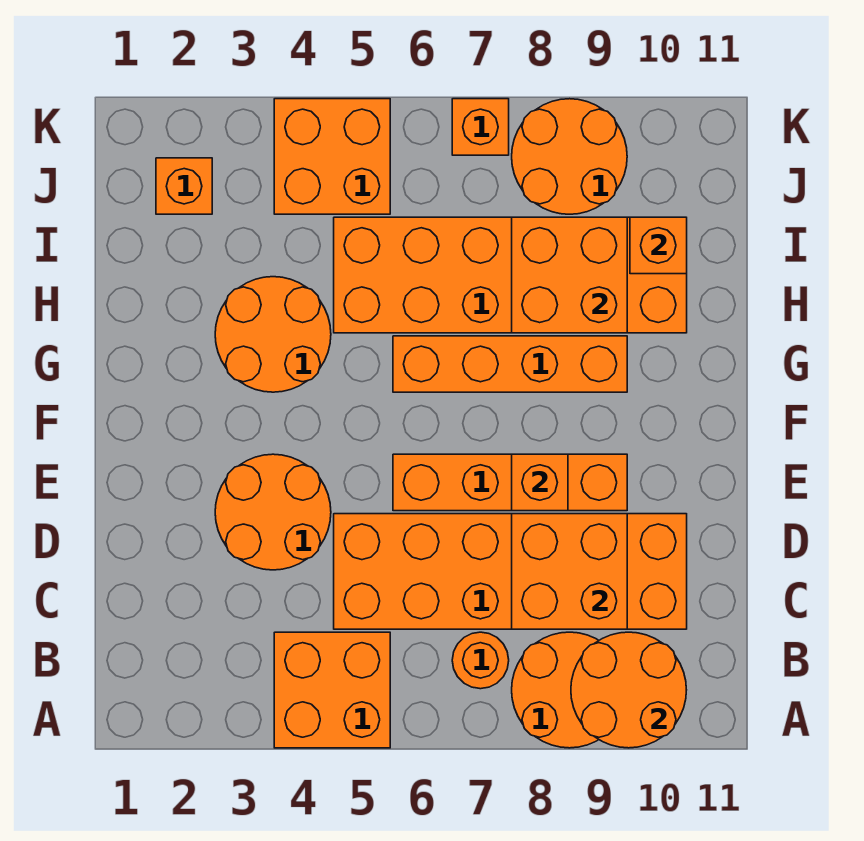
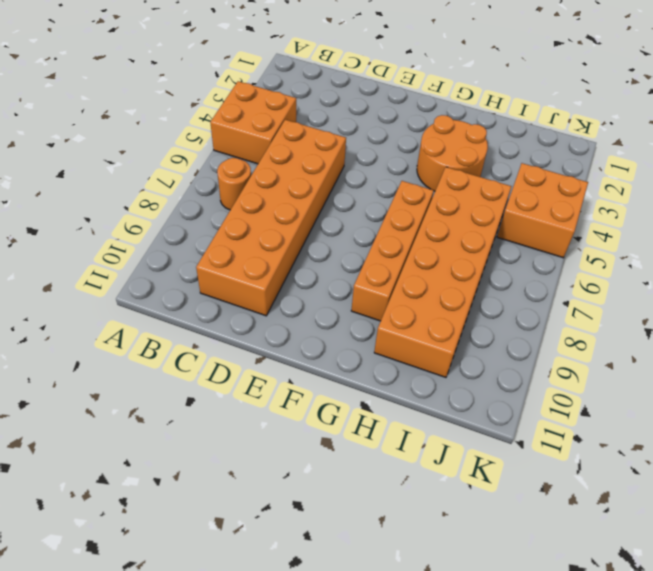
none -> orange 2x2 round brick [512,632,599,748]
none -> orange 2x2 round brick [215,454,331,570]
none -> orange 1x4 brick [393,454,627,511]

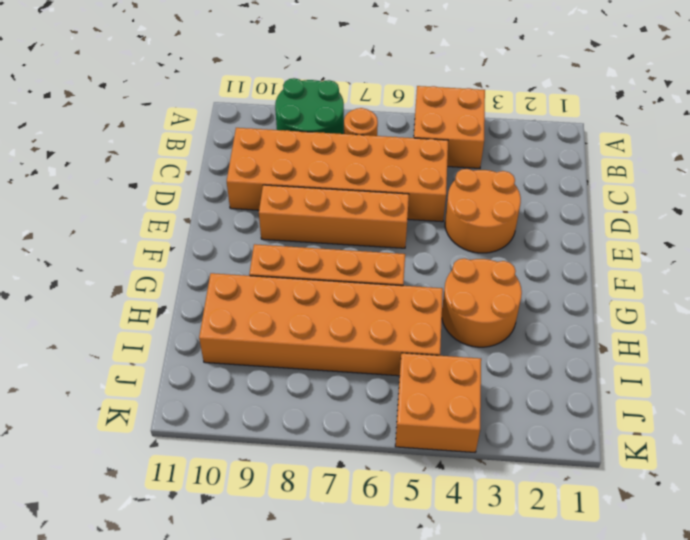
green 2x2 round brick [275,78,344,134] -> orange 2x2 round brick [512,632,599,748]
none -> orange 1x1 brick [156,158,212,214]
none -> orange 2x2 round brick [512,99,627,214]
none -> orange 1x1 brick [452,99,509,155]

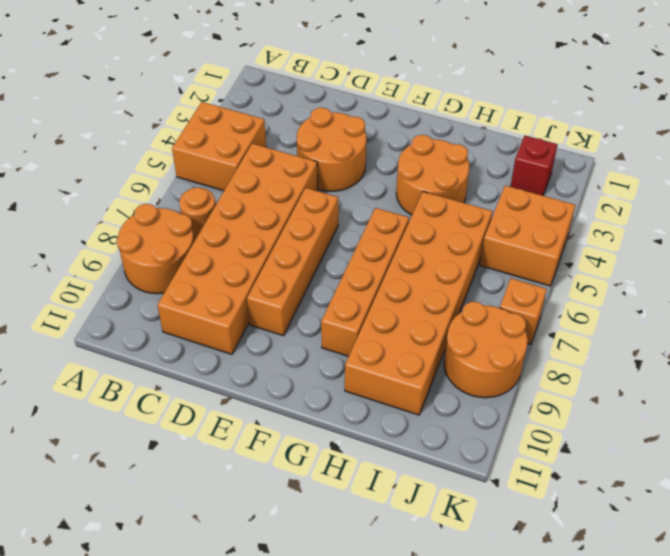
red 1x1 brick [510,136,558,196] -> orange 1x1 brick [156,158,212,214]
none -> orange 2x2 round brick [571,632,686,748]
none -> orange 2x2 brick [512,514,627,629]
none -> orange 1x1 brick [512,454,568,511]

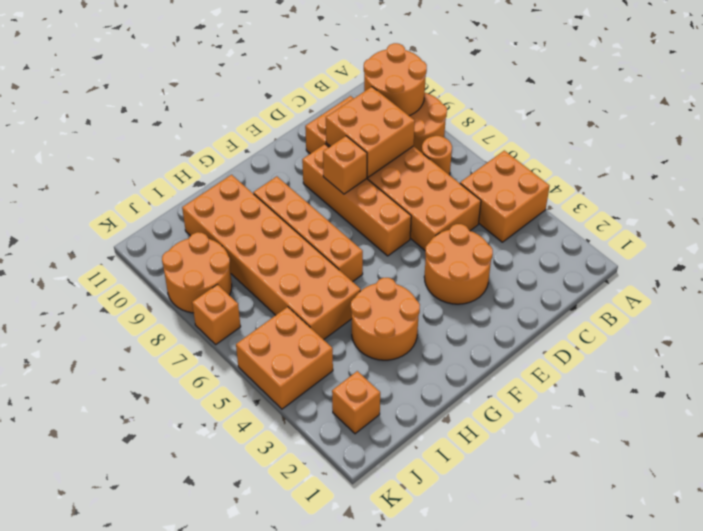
none -> orange 2x2 brick [512,217,627,333]
none -> orange 1x1 brick [630,217,687,274]

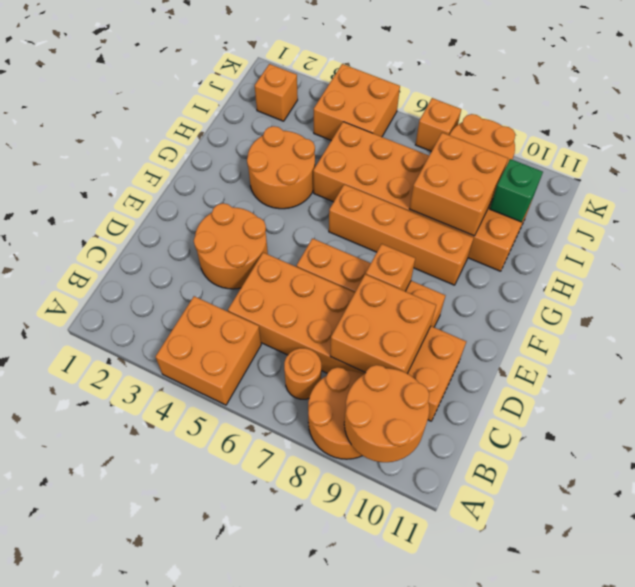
green 1x1 brick [490,159,543,222] -> orange 1x1 brick [630,217,687,274]

